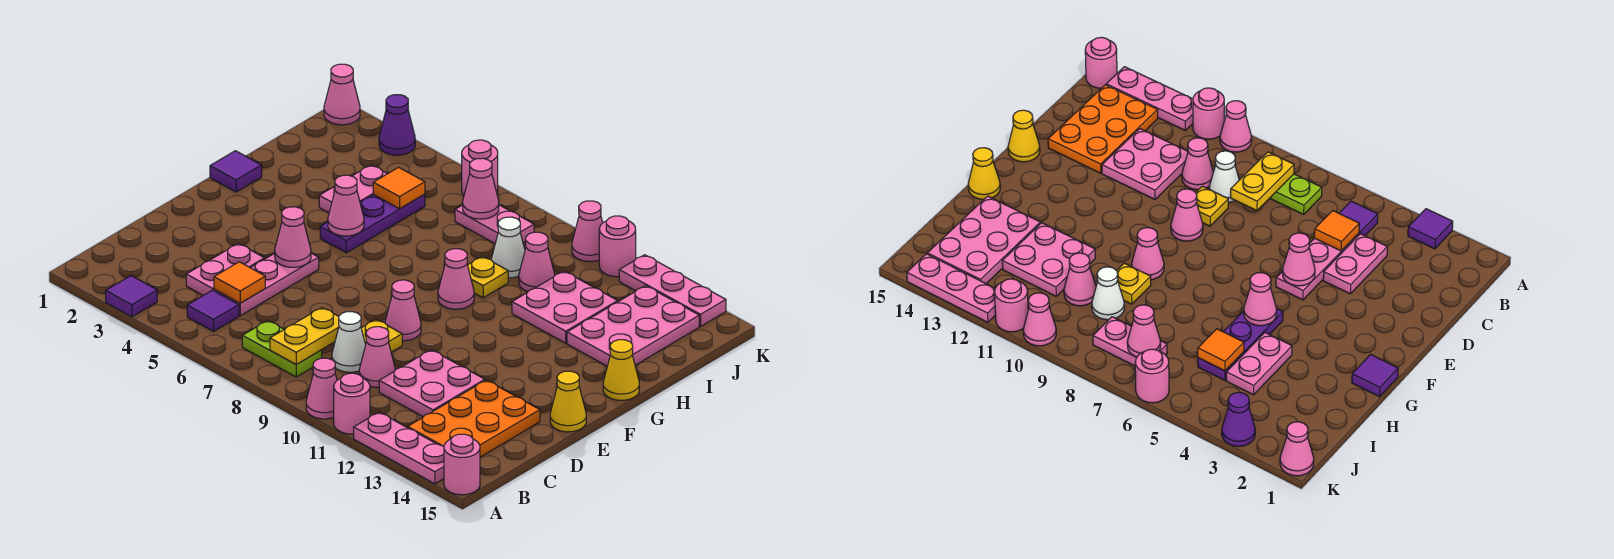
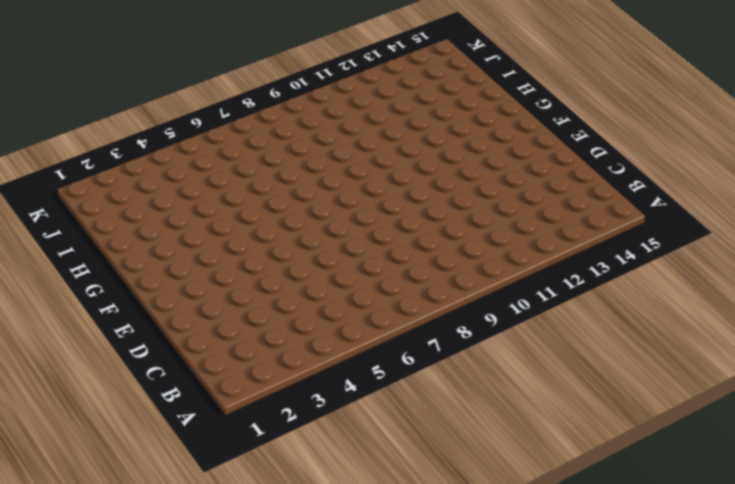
none -> purple 1x1 tile [106,276,157,317]
none -> pink 1x1 cone [306,358,337,419]
none -> pink 1x1 round brick [334,373,370,434]
none -> pink 1x3 plate [354,412,444,484]

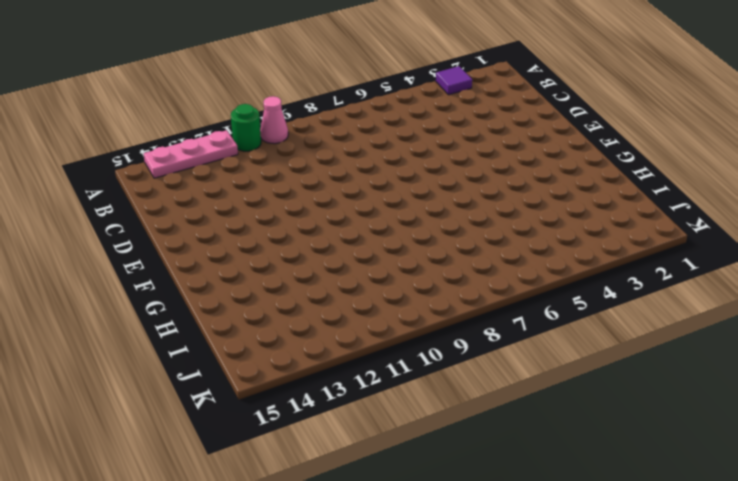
green 1x1 round brick [231,104,261,151] -> pink 1x1 round brick [334,373,370,434]
none -> pink 1x1 round brick [444,434,480,495]
none -> purple 1x1 tile [187,290,239,331]
none -> lime 1x2 plate [242,321,322,377]
none -> orange 2x3 plate [408,380,540,457]

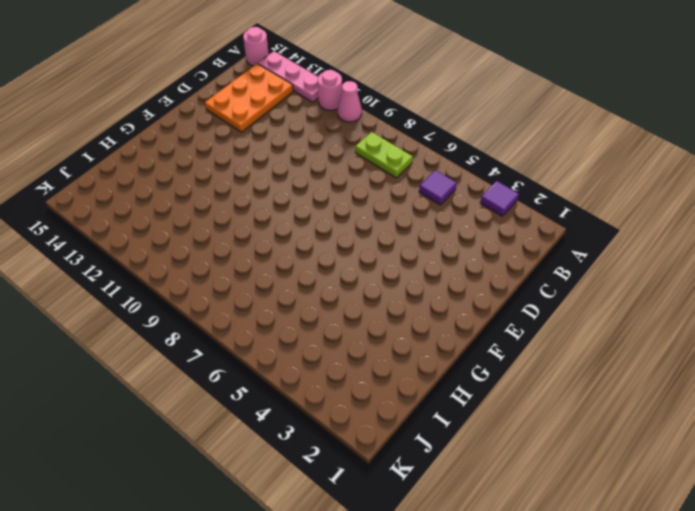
none -> pink 1x2 plate [186,243,265,295]
none -> pink 1x3 plate [214,253,319,316]
none -> white 1x1 cone [332,312,366,372]
none -> pink 1x1 cone [359,327,395,387]

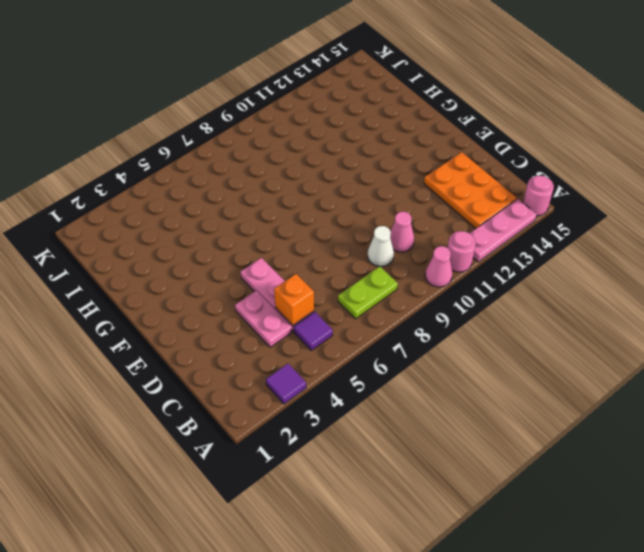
orange 1x1 brick [274,274,314,325] -> orange 1x1 tile [214,262,265,303]
none -> pink 2x2 plate [379,350,485,417]
none -> yellow 1x1 plate [361,320,402,352]
none -> pink 1x1 cone [385,280,421,341]
none -> yellow 1x1 cone [550,371,586,432]

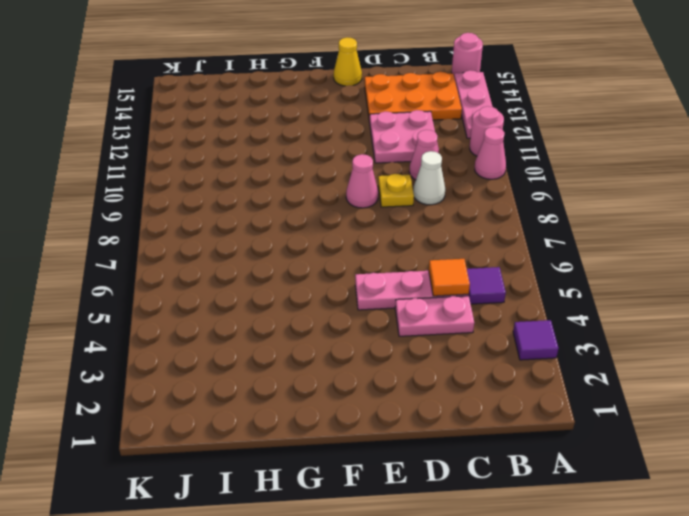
none -> lime 1x2 plate [242,321,322,377]
none -> purple 1x1 tile [210,151,262,192]
none -> purple 1x3 plate [320,194,425,253]
none -> pink 1x1 cone [438,249,474,309]

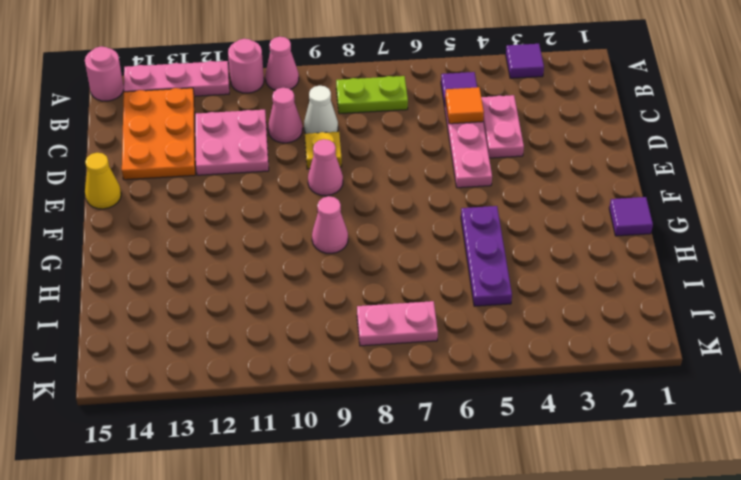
none -> yellow 1x1 cone [603,340,639,400]
none -> pink 1x2 plate [319,165,387,213]
none -> yellow 1x1 plate [468,256,508,298]
none -> pink 2x2 plate [512,271,618,343]

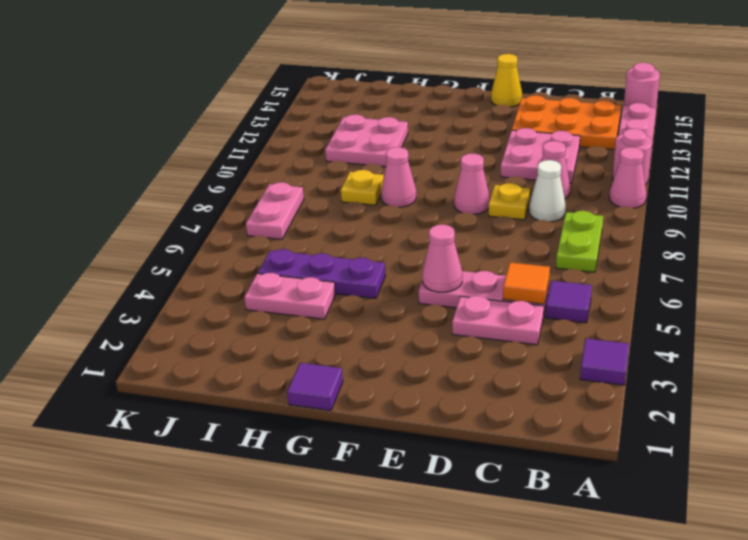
none -> yellow 1x1 cone [603,340,639,400]
none -> pink 2x3 plate [567,286,699,366]
none -> white 1x1 cone [491,217,525,278]
none -> pink 1x1 cone [519,232,555,291]

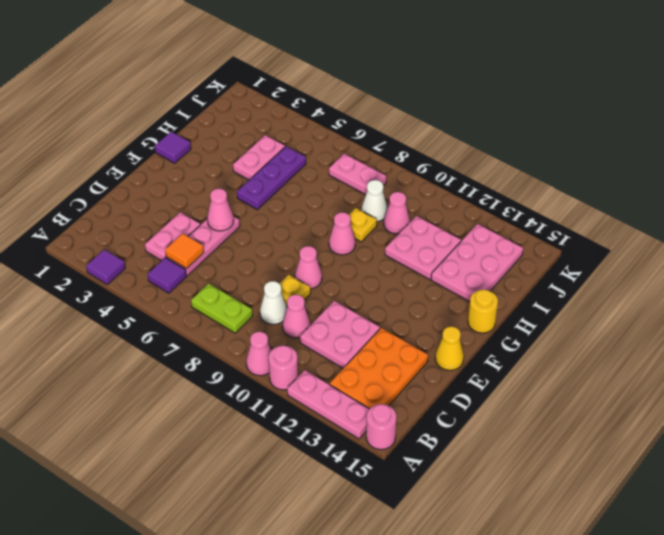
yellow 1x1 round brick [468,290,498,333] -> yellow 1x1 cone [603,340,639,400]
none -> pink 1x1 cone [324,64,360,125]
none -> purple 1x1 cone [379,95,415,155]
none -> pink 1x1 round brick [462,140,498,195]
none -> pink 1x1 cone [572,201,603,261]

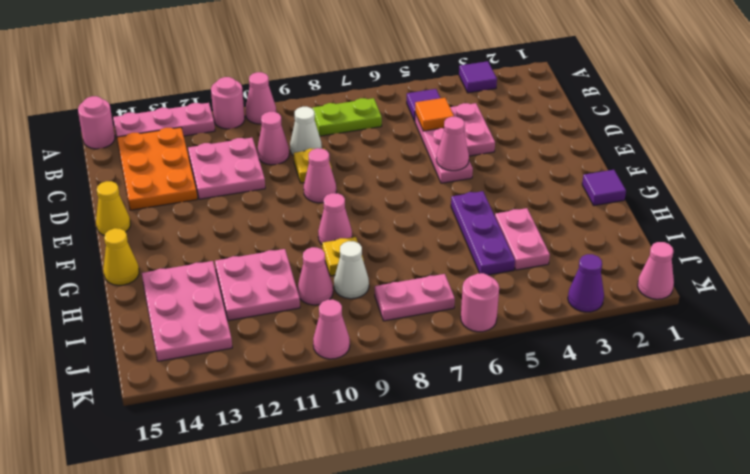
none -> pink 1x1 round brick [599,216,636,277]
none -> pink 1x3 plate [619,255,726,326]
none -> yellow 1x2 plate [270,308,339,365]
none -> pink 1x1 cone [328,175,364,236]

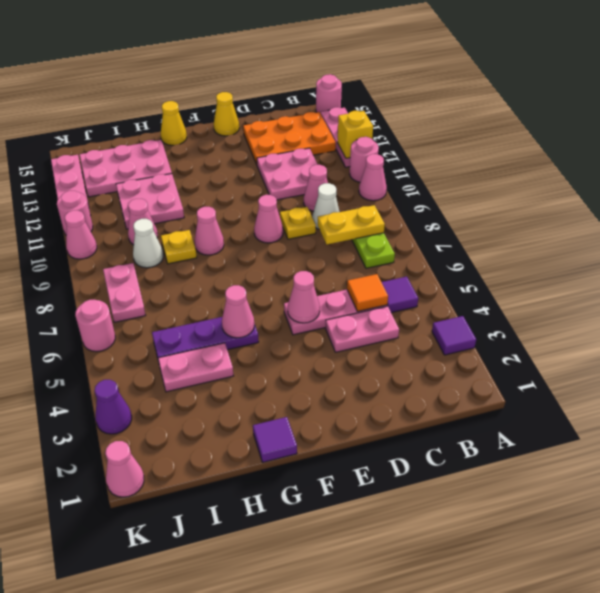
yellow 1x1 brick [337,111,373,158] -> none
none -> orange 1x1 tile [373,167,425,209]
none -> pink 1x1 cone [463,158,499,219]

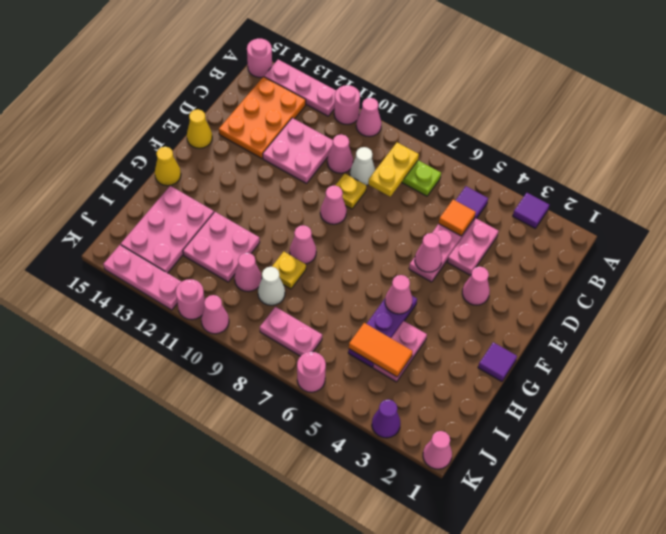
pink 1x1 cone [462,267,490,305] -> pink 1x1 cone moved to [463,158,499,219]
orange 1x2 tile [349,323,413,377] -> orange 1x1 tile [373,167,425,209]

